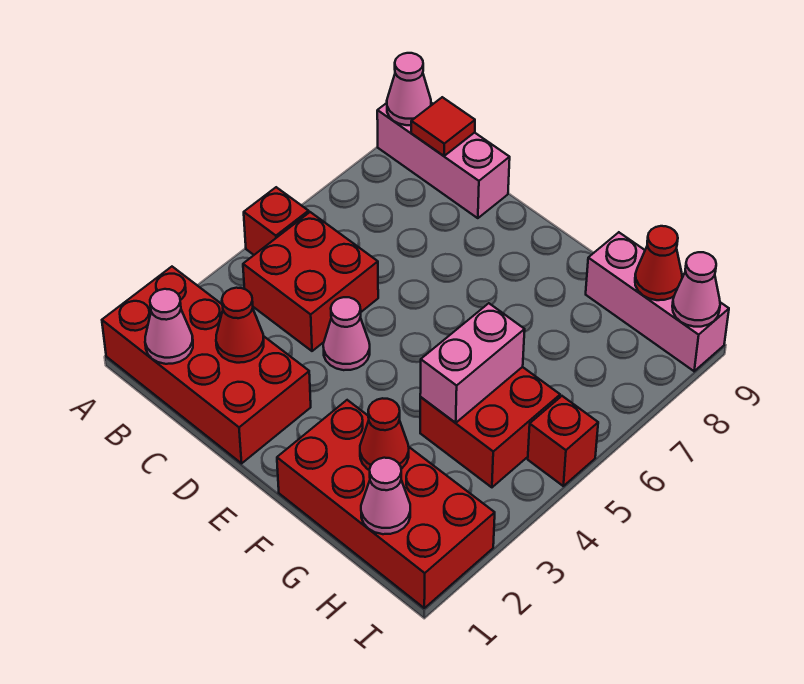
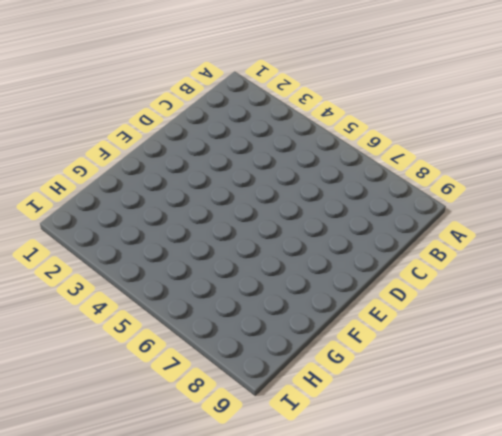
none -> red 2x4 brick [102,267,311,463]
none -> red 1x1 brick [244,187,309,255]
none -> pink 1x3 brick [377,103,510,218]

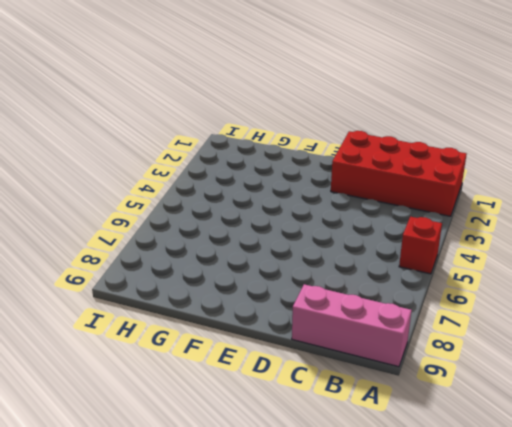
none -> red 2x2 brick [243,212,378,351]
none -> pink 1x1 cone [323,297,370,370]
none -> red 2x4 brick [277,400,495,608]

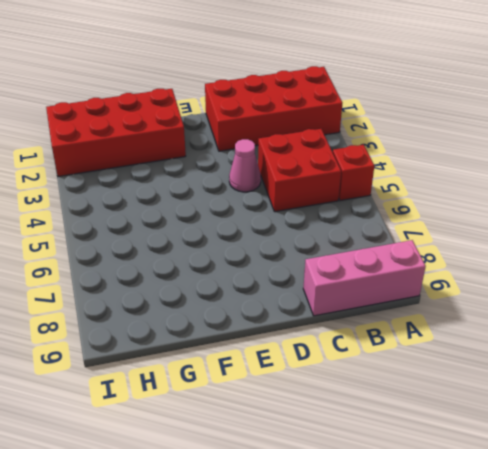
none -> red 2x2 brick [420,367,560,487]
none -> pink 1x3 brick [586,232,729,371]
none -> red 1x1 brick [528,396,598,486]

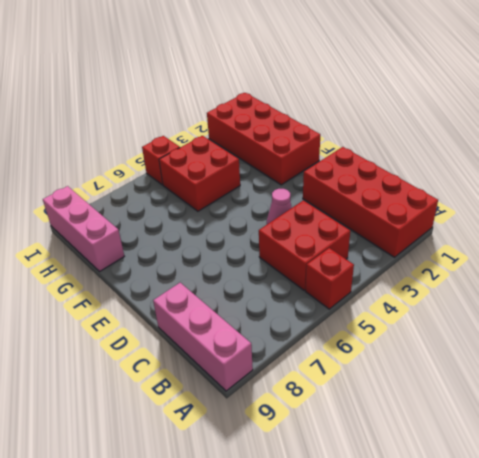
none -> pink 1x1 cone [387,53,431,125]
none -> pink 1x1 cone [145,289,193,364]
none -> red 1x1 tile [411,97,475,156]

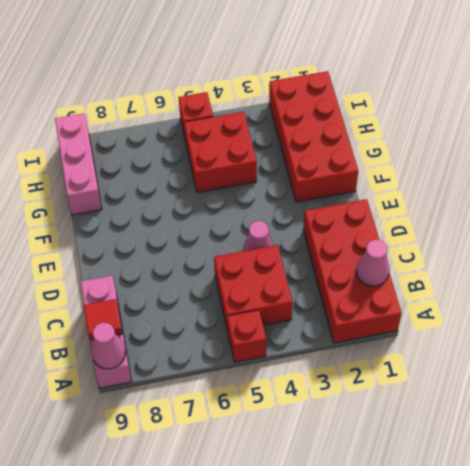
none -> red 1x1 cone [216,288,264,363]
none -> red 1x1 cone [360,398,409,470]
none -> pink 1x2 brick [420,303,525,423]

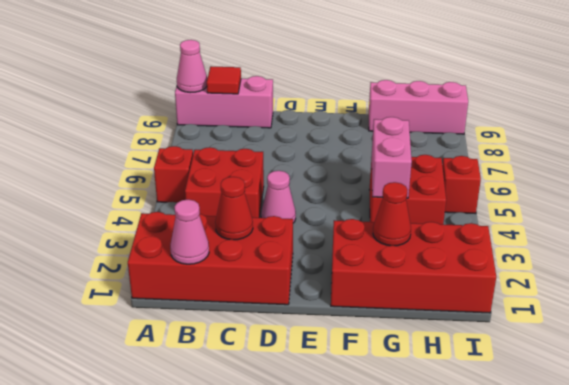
none -> pink 1x1 cone [361,458,410,534]
none -> red 1x1 cone [635,226,682,300]
none -> pink 1x1 cone [672,252,720,327]

